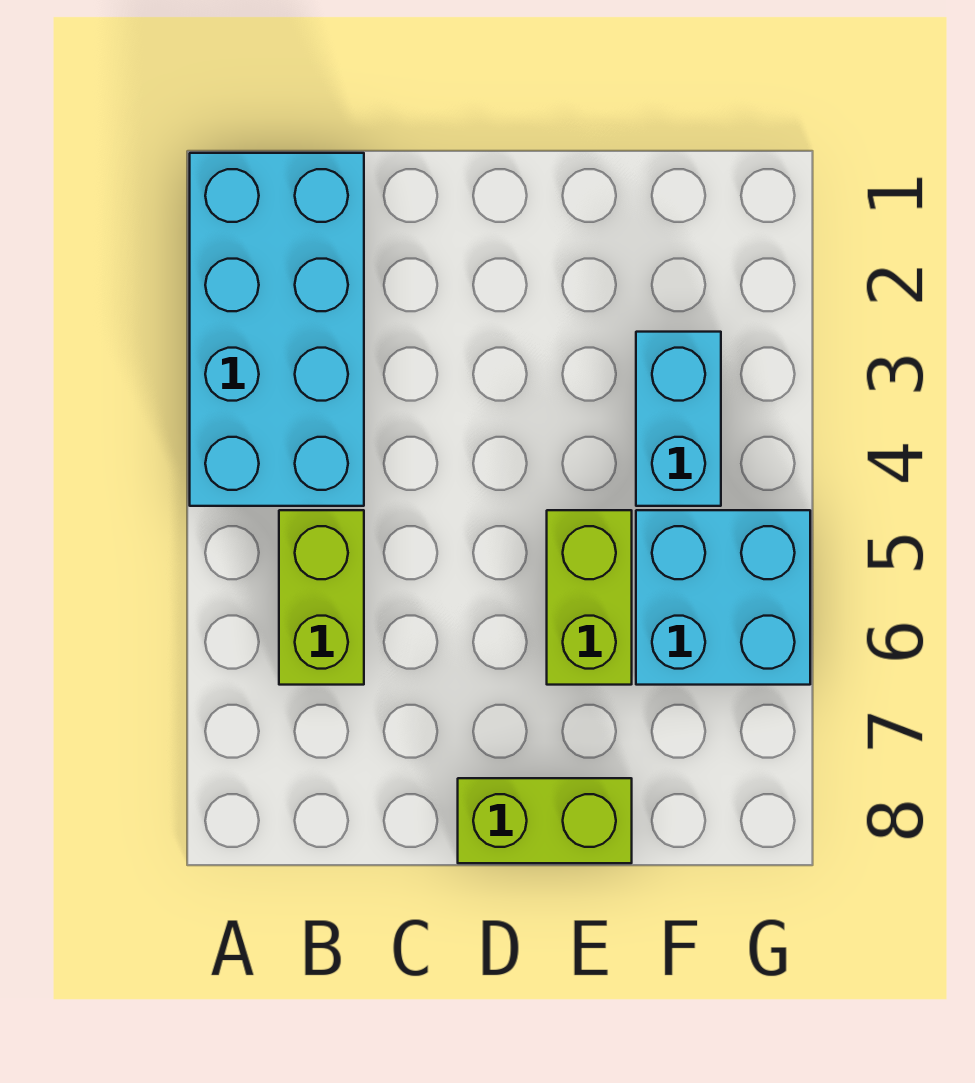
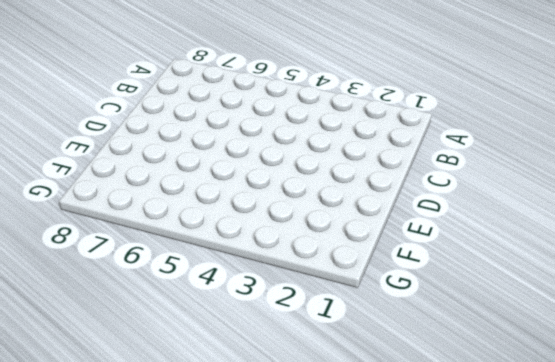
none -> cyan 2x4 brick [190,153,364,506]
none -> lime 1x2 brick [279,510,364,685]

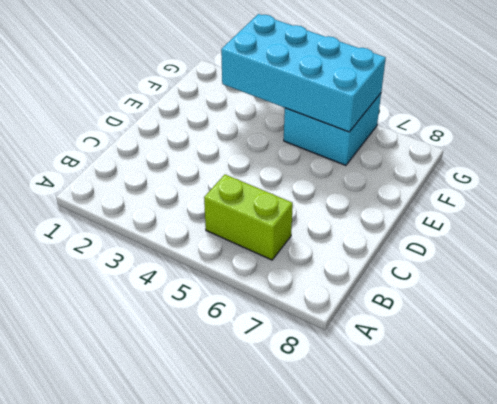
cyan 2x4 brick [221,14,386,132] -> cyan 2x4 brick moved to [190,153,364,506]
none -> lime 1x2 brick [458,778,632,863]
none -> lime 1x2 brick [547,510,632,685]

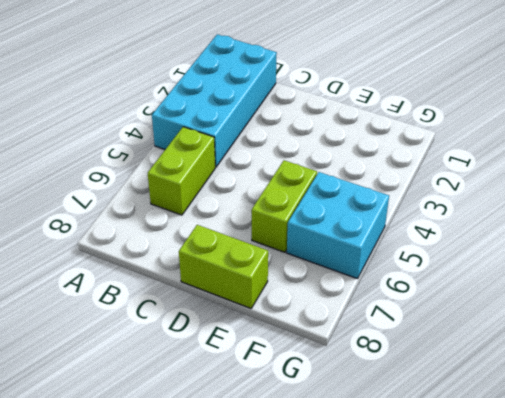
none -> cyan 1x2 brick [636,332,721,506]

